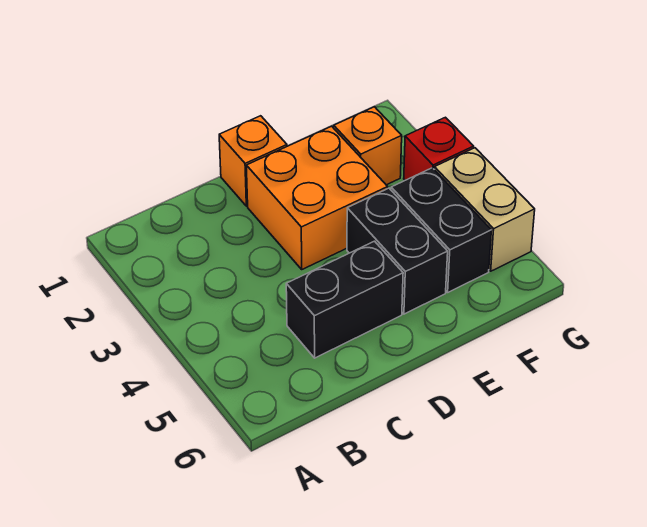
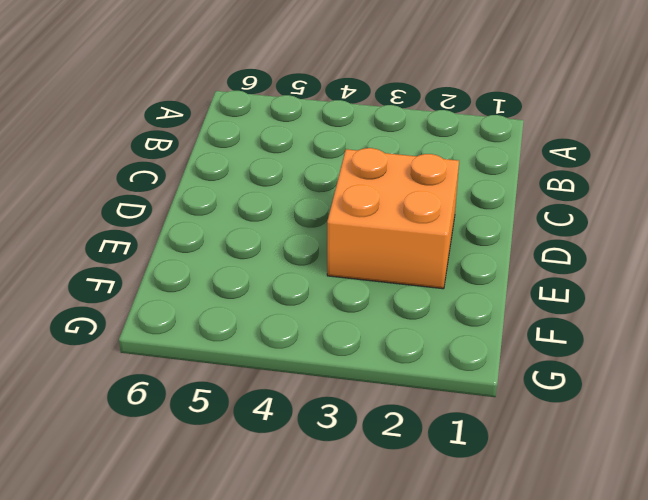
none -> black 1x2 brick [286,241,403,358]
none -> orange 1x1 brick [219,116,287,206]

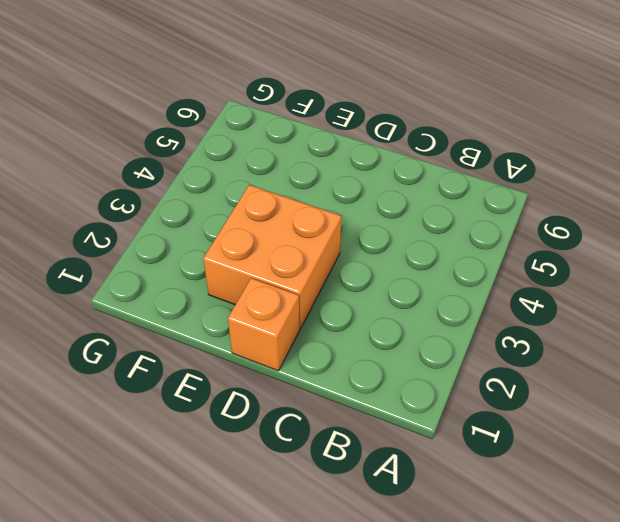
none -> black 1x2 brick [286,241,403,358]
none -> black 1x2 brick [347,188,448,314]

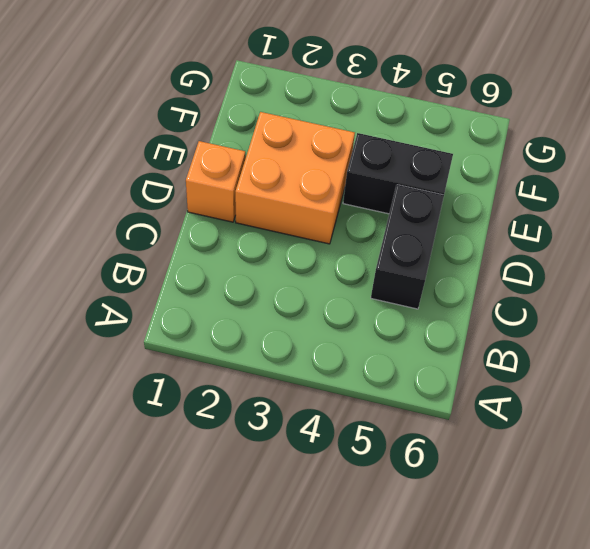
none -> orange 1x1 brick [334,107,402,185]
none -> black 1x2 brick [391,168,491,292]

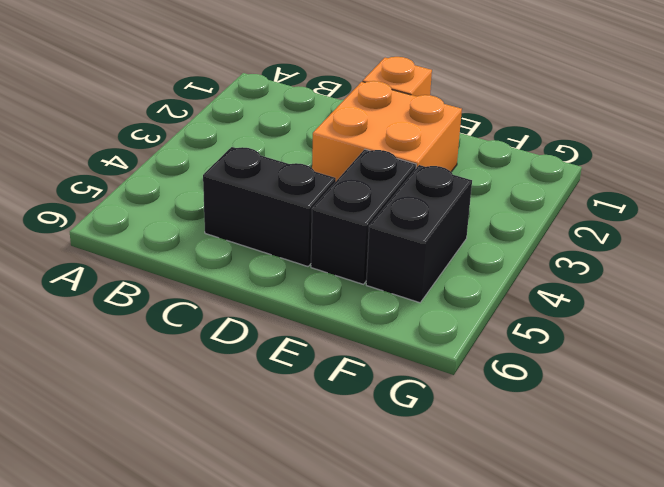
none -> orange 1x1 brick [334,107,402,185]
none -> red 1x1 brick [404,117,474,180]

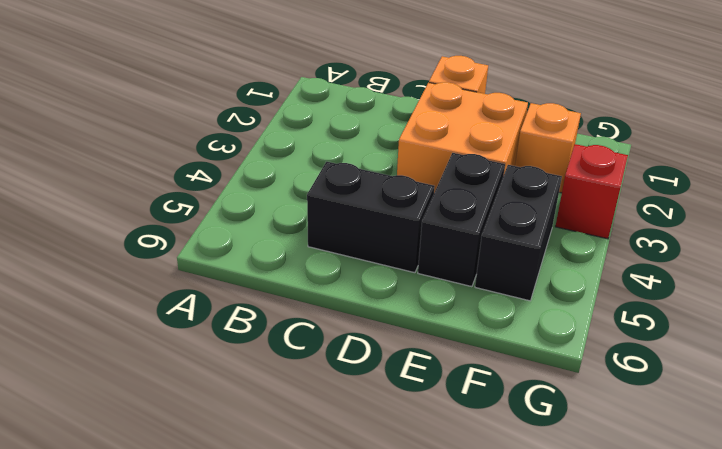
none -> tan 1x2 brick [434,148,535,271]

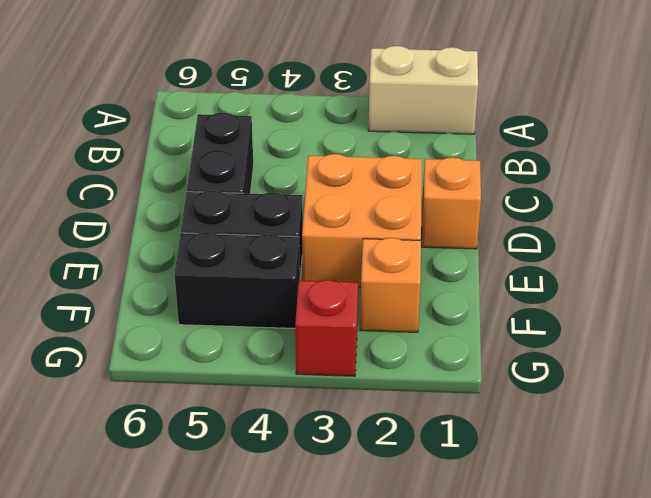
tan 1x2 brick [368,46,478,134] -> tan 1x2 brick moved to [434,148,535,271]

